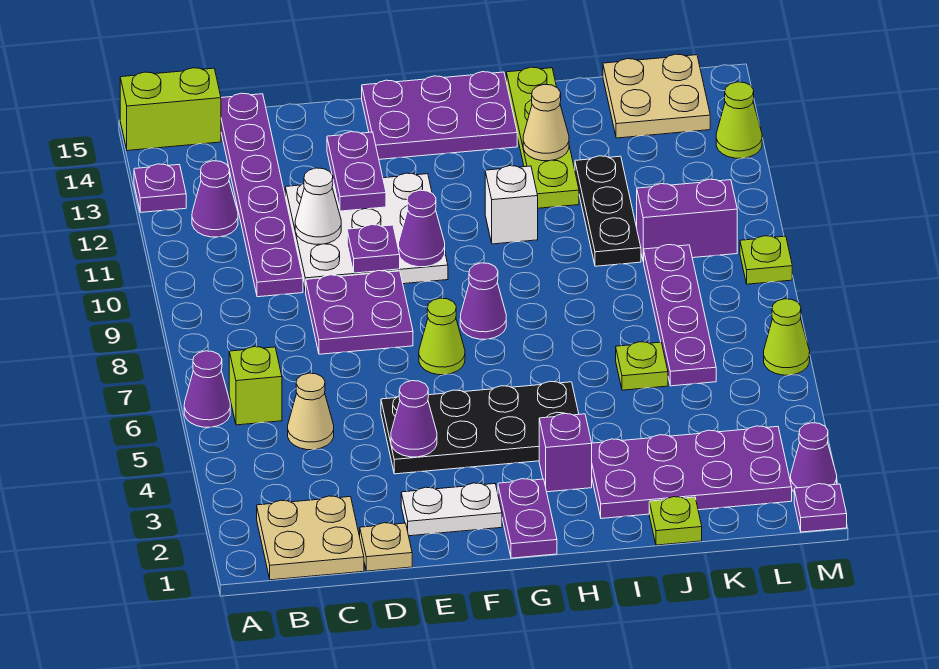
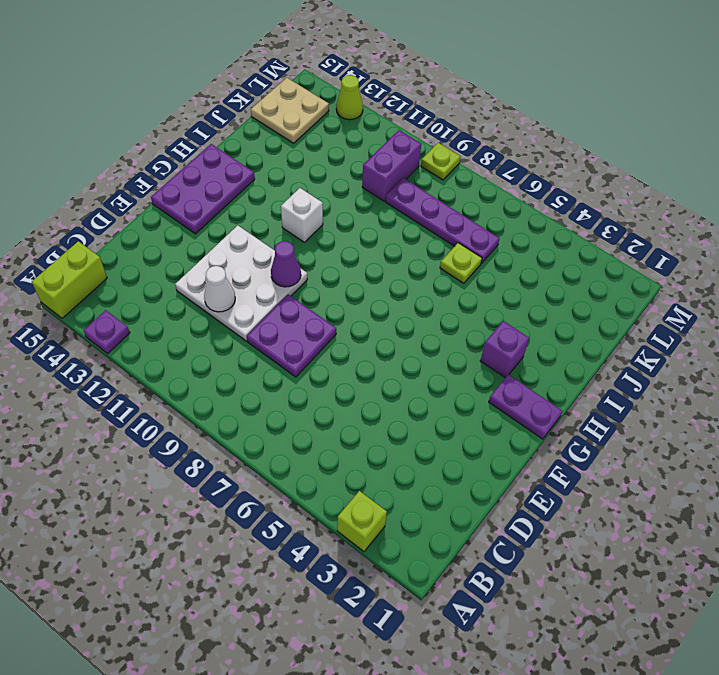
lime 1x1 brick [337,491,387,551] -> lime 1x1 brick moved to [229,347,282,425]
none -> purple 1x1 cone [184,351,230,427]
none -> tan 2x2 plate [257,496,364,580]
none -> purple 1x1 cone [192,161,238,237]
none -> tan 1x1 cone [288,373,334,450]

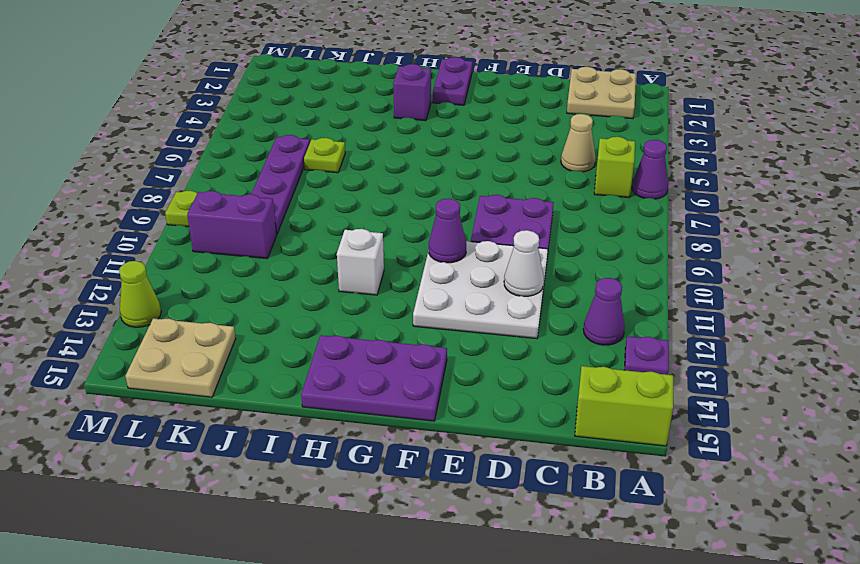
none -> purple 1x6 plate [221,93,303,297]
none -> tan 1x1 plate [360,523,412,571]
none -> white 1x2 plate [401,483,502,536]
none -> black 2x4 plate [381,381,579,474]

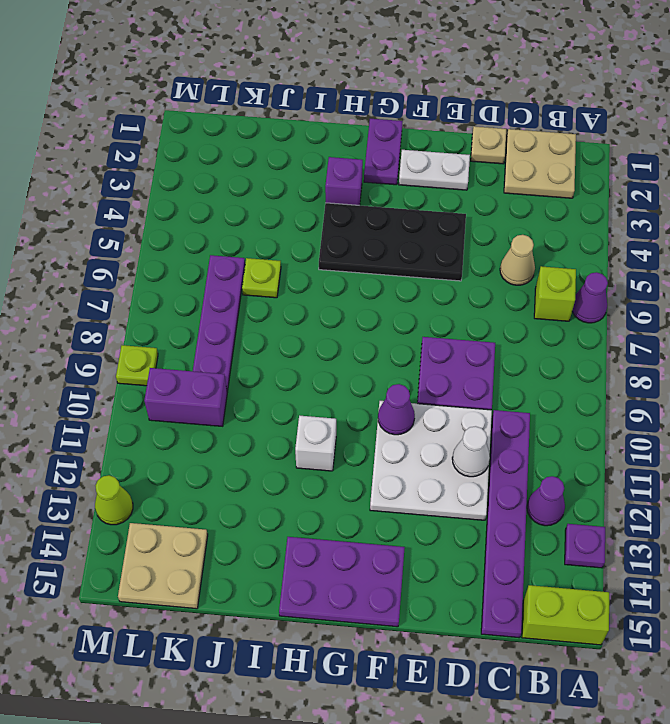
none -> lime 1x1 cone [419,298,465,375]
none -> purple 1x1 cone [460,263,506,339]
none -> purple 2x4 plate [592,426,792,519]
none -> lime 1x4 plate [506,67,579,208]

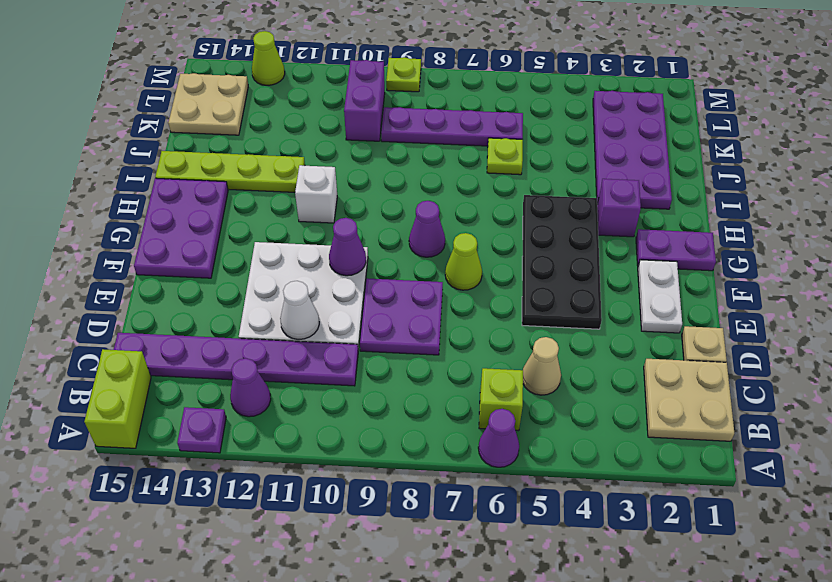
none -> lime 1x1 plate [649,497,702,545]
none -> black 1x3 plate [575,156,641,266]
none -> purple 1x1 plate [794,484,847,532]
none -> purple 1x1 cone [791,423,837,492]

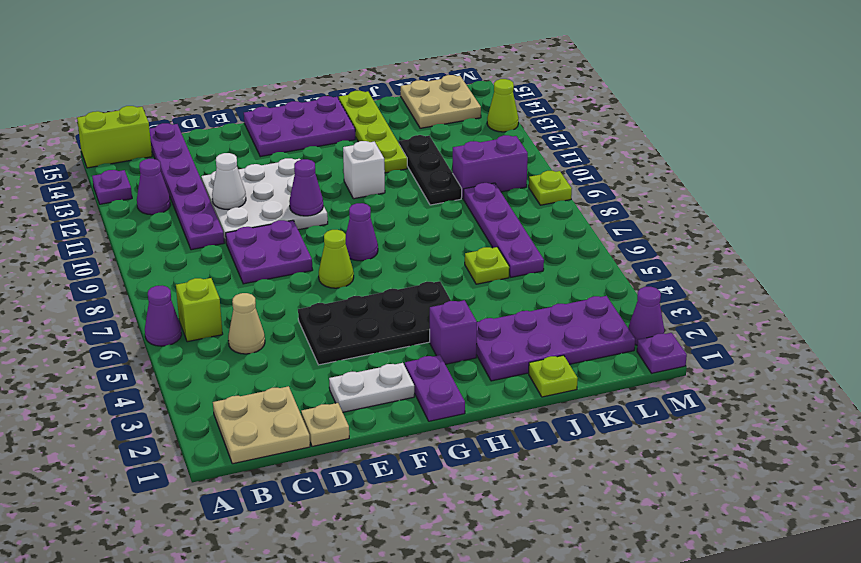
none -> lime 1x1 cone [764,299,810,375]
none -> purple 1x1 cone [391,381,437,457]
none -> purple 1x1 plate [347,225,400,273]
none -> purple 1x2 plate [327,132,386,211]

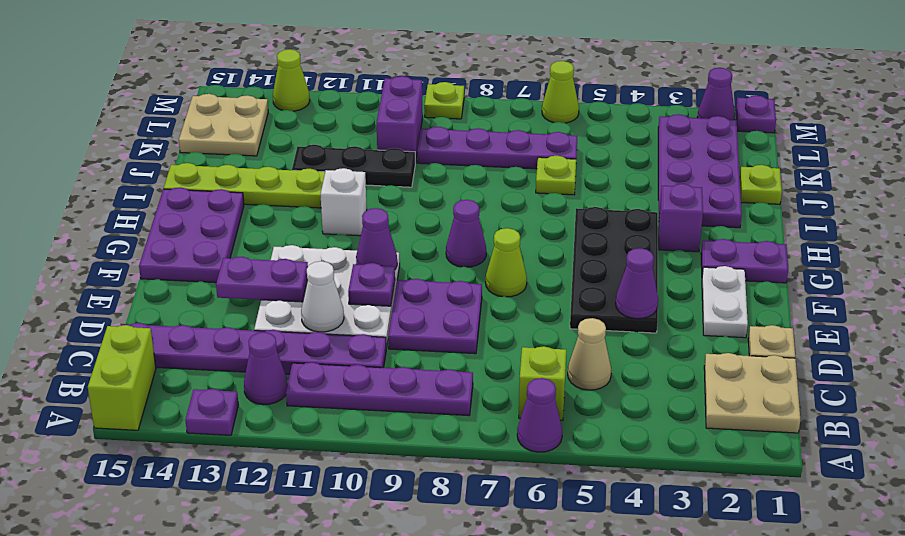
purple 1x4 plate [286,362,473,416] -> none
none -> tan 1x1 cone [523,84,569,161]

